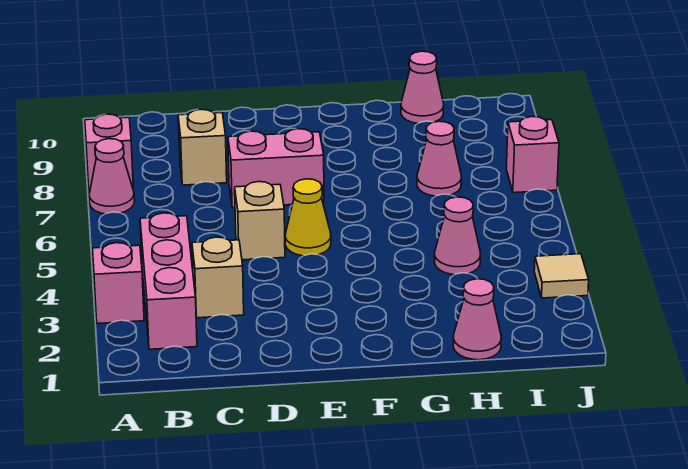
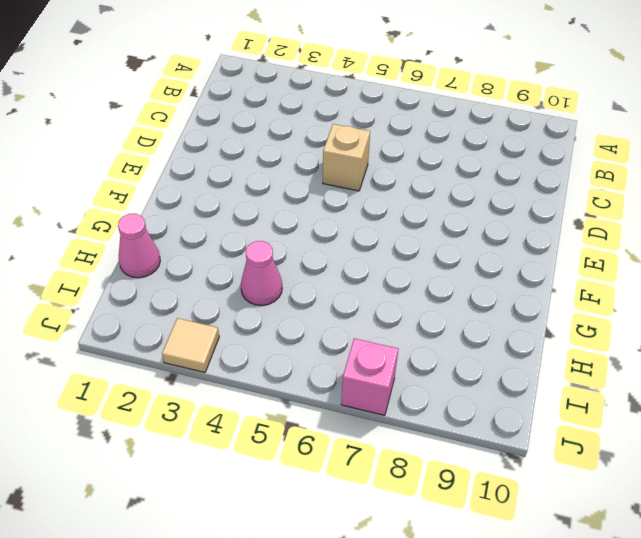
none -> pink 1x1 brick [93,243,144,324]
none -> pink 1x1 cone [89,139,134,214]
none -> pink 1x1 brick [85,114,133,190]

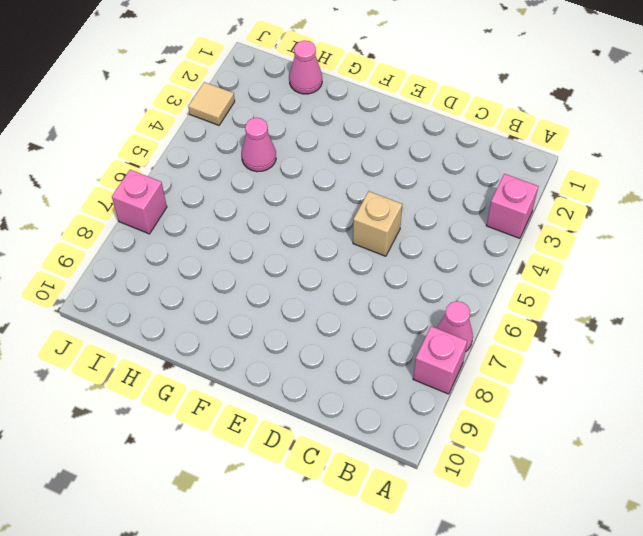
none -> pink 1x3 brick [140,213,197,349]
none -> tan 1x1 brick [192,237,244,318]
none -> tan 1x1 brick [178,109,227,185]

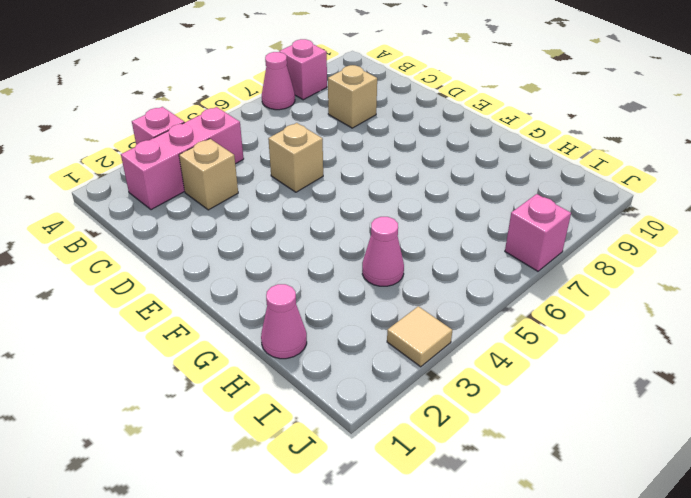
none -> pink 1x2 brick [228,129,324,208]
none -> yellow 1x1 cone [285,179,331,256]
none -> pink 1x1 cone [417,121,461,196]

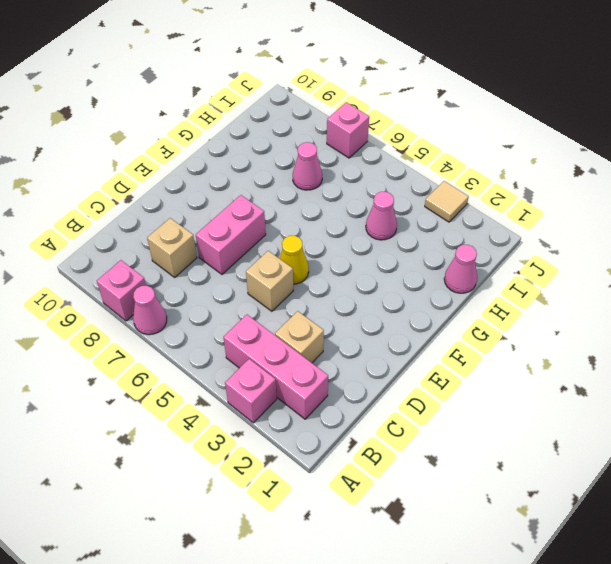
none -> pink 1x1 cone [401,51,444,123]

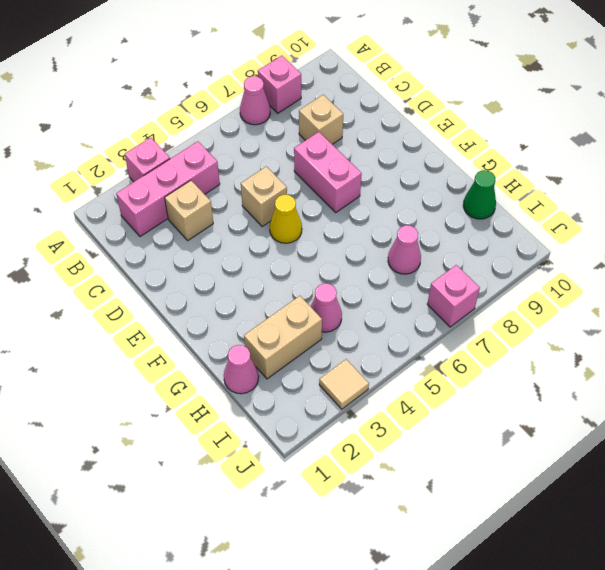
tan 1x2 brick [244,296,322,379] -> none
green 1x1 cone [463,170,496,219] -> pink 1x1 cone [401,51,444,123]

